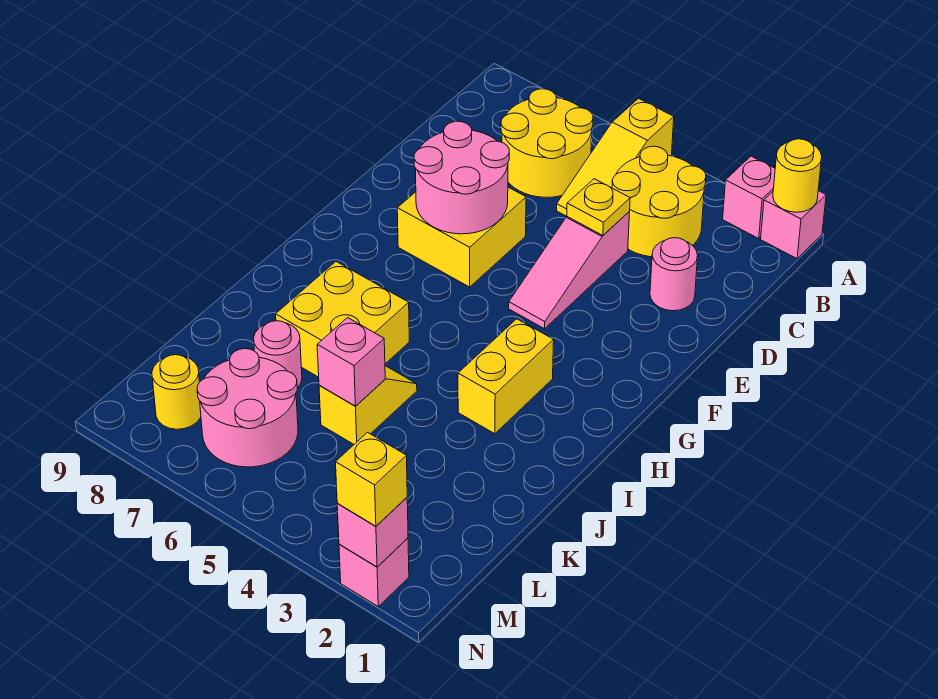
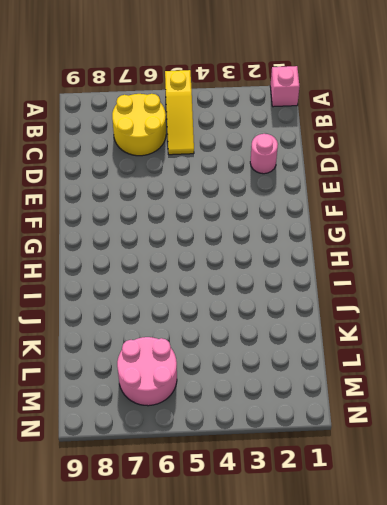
none -> pink 1x1 brick [723,156,775,238]
none -> yellow 2x2 round brick [612,146,706,257]
none -> pink 1x3 slope [509,212,630,329]

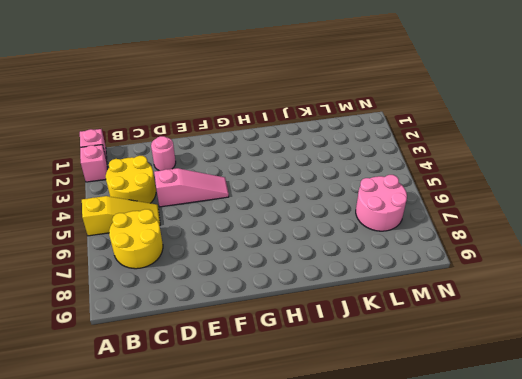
none -> yellow 2x2 brick [397,187,526,287]
none -> yellow 1x2 brick [458,319,554,434]
none -> yellow 2x2 brick [276,262,409,377]

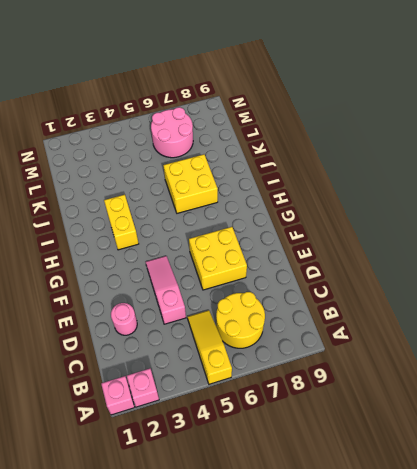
none -> yellow 2x2 round brick [612,146,706,257]
none -> yellow 1x2 slope [319,366,417,444]
none -> pink 1x1 round brick [254,321,302,387]

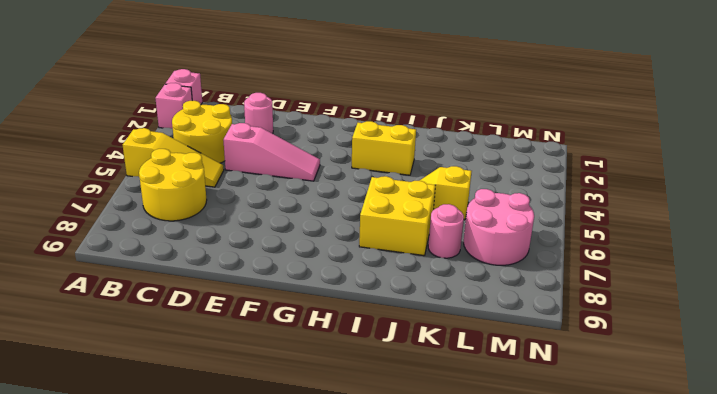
none -> yellow 2x2 brick [397,187,526,287]
none -> yellow 1x1 round brick [152,355,201,429]
none -> pink 1x1 brick [339,538,409,606]

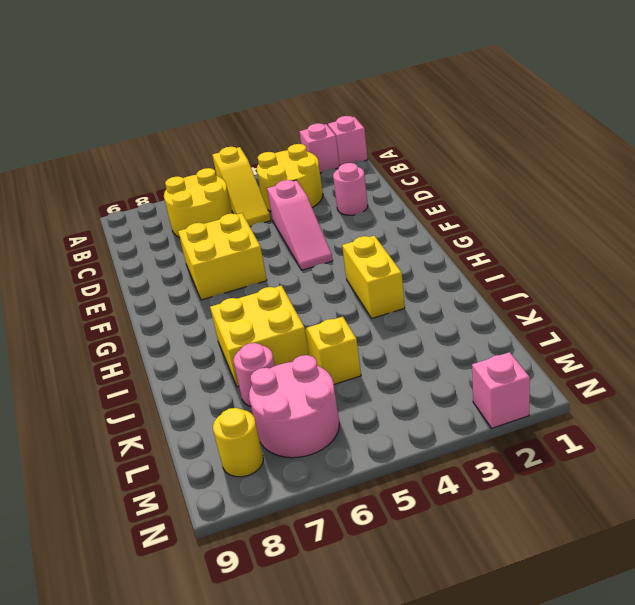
none -> yellow 1x1 round brick [773,139,822,212]
none -> yellow 1x1 plate [567,179,630,235]
none -> pink 2x2 round brick [414,121,509,234]

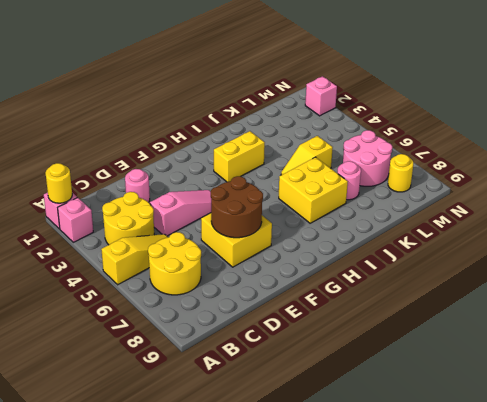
brown 2x2 round brick [211,176,263,238] -> pink 2x2 round brick [414,121,509,234]
none -> yellow 1x1 plate [567,179,630,235]
none -> pink 1x1 brick [317,318,385,406]
none -> pink 1x1 brick [337,498,408,567]

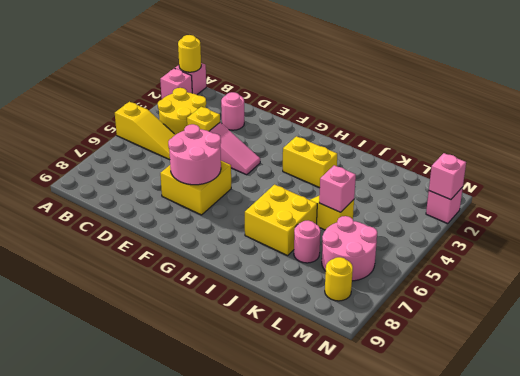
none -> yellow 2x2 round brick [501,89,593,197]
none -> yellow 1x1 brick [336,432,407,526]

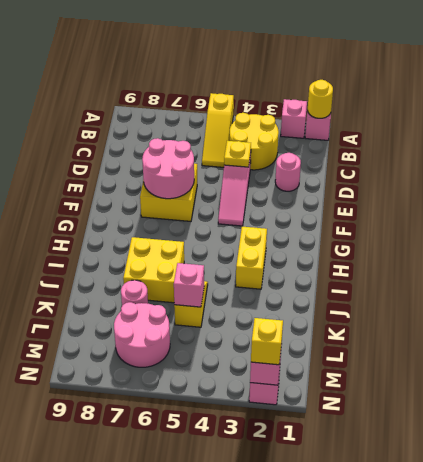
none -> yellow 2x2 round brick [501,89,593,197]
none -> yellow 1x1 round brick [152,355,201,429]

